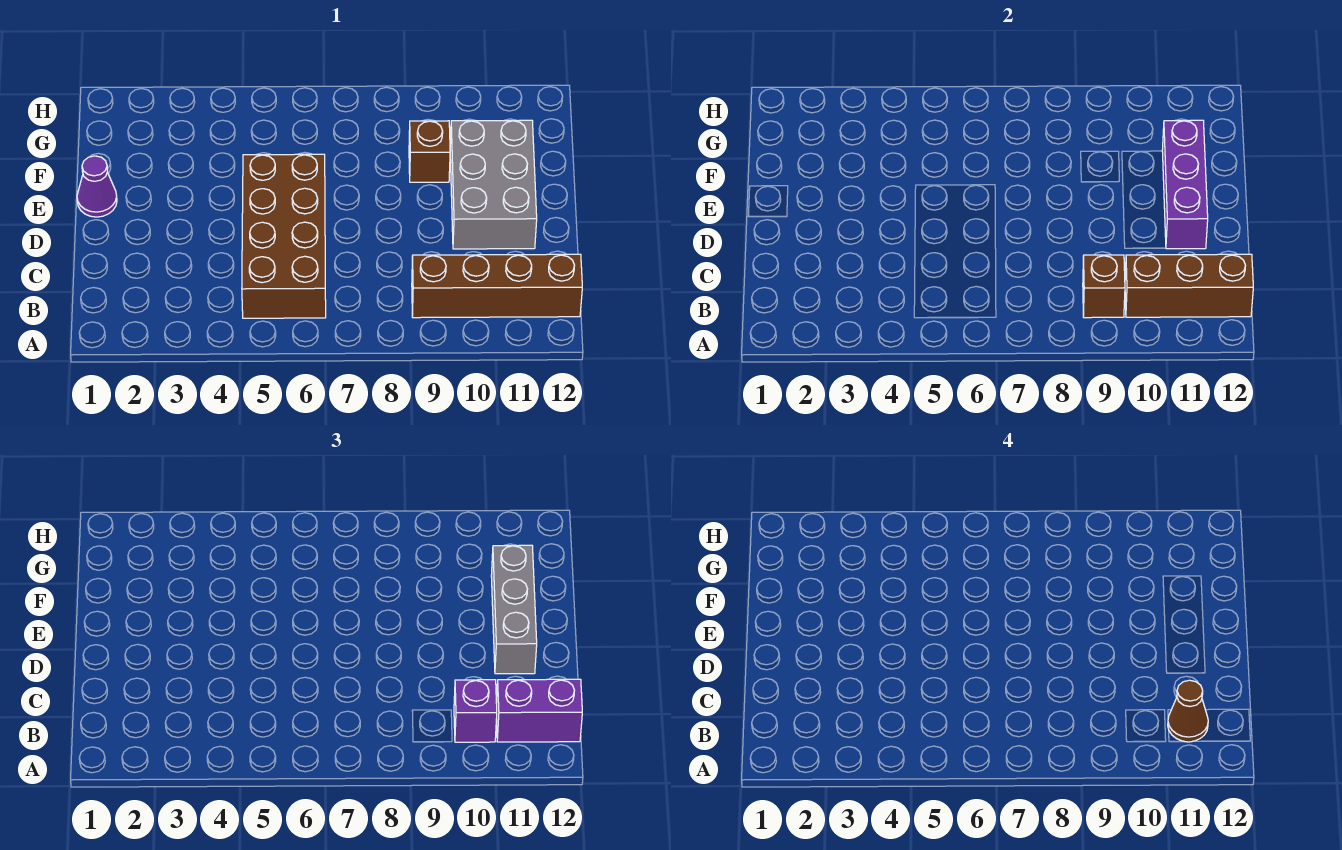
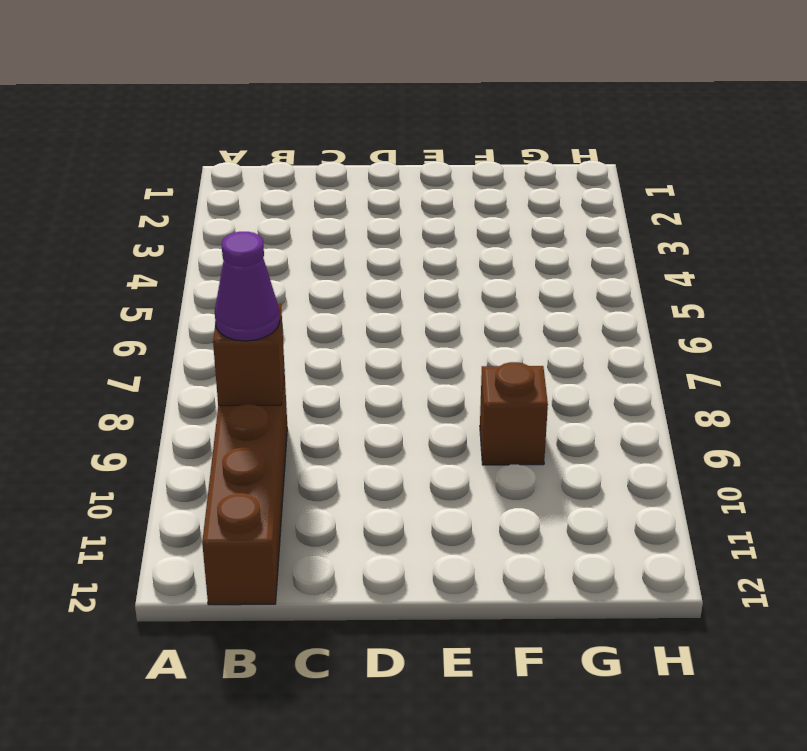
purple 1x1 cone [215,232,280,341] -> purple 1x1 cone moved to [77,156,117,217]
none -> brown 2x4 brick [242,154,326,318]
none -> grey 2x3 brick [450,120,537,249]
none -> brown 1x3 brick [1125,254,1253,317]

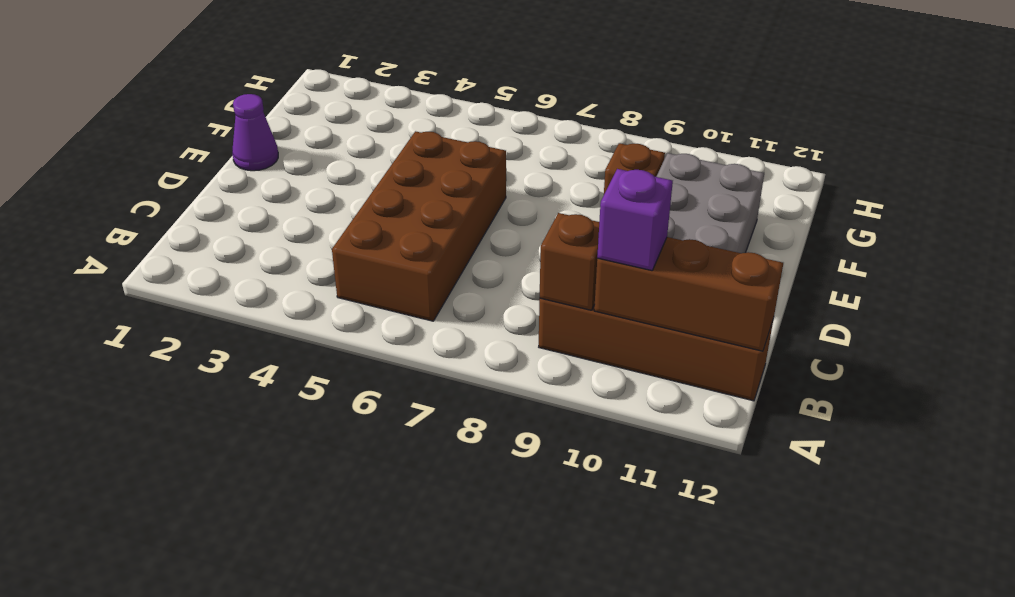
none -> purple 1x3 brick [1162,120,1208,249]
none -> purple 1x2 brick [496,679,582,742]
none -> grey 1x3 brick [491,545,537,674]

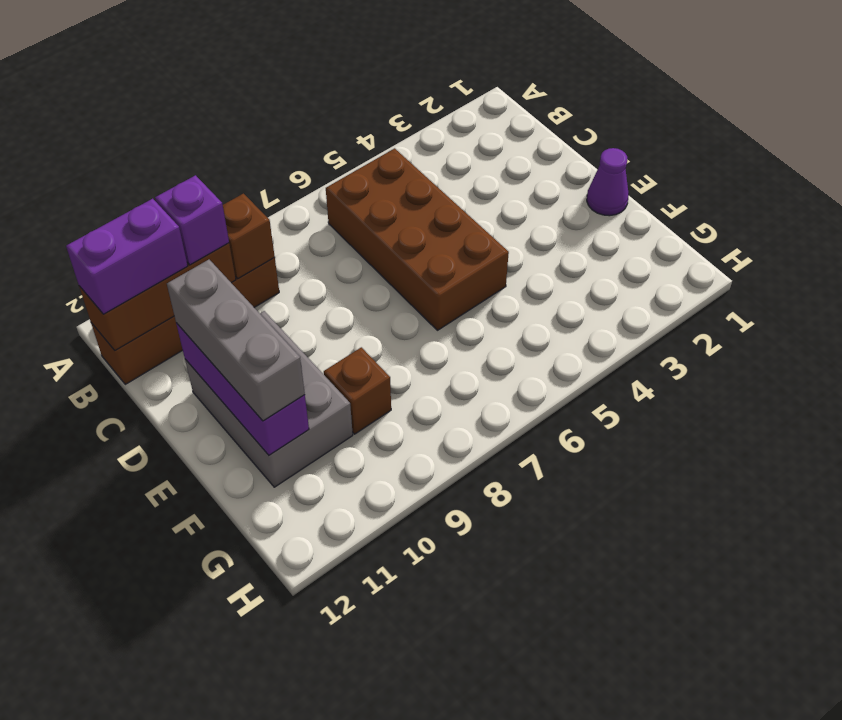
none -> brown 1x1 cone [1168,680,1208,742]

